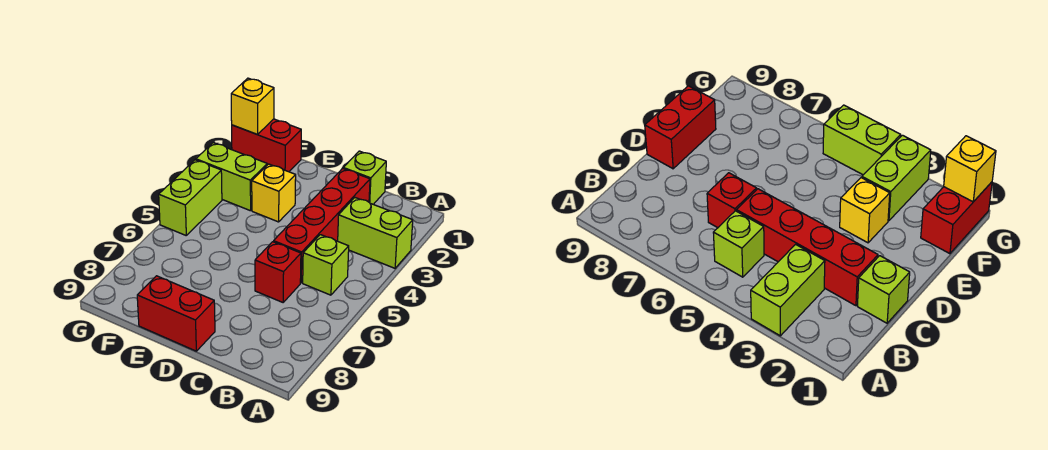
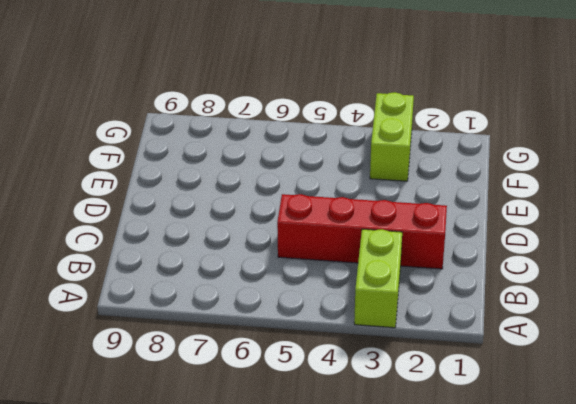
none -> lime 1x1 brick [303,235,349,295]
none -> lime 1x1 brick [343,151,386,204]

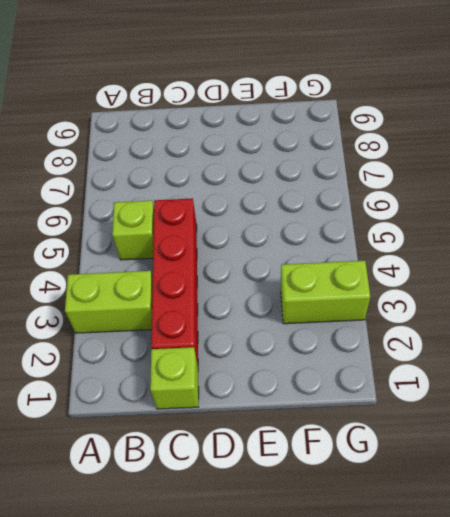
none -> red 1x1 brick [255,242,301,302]
none -> red 1x2 brick [137,276,215,351]

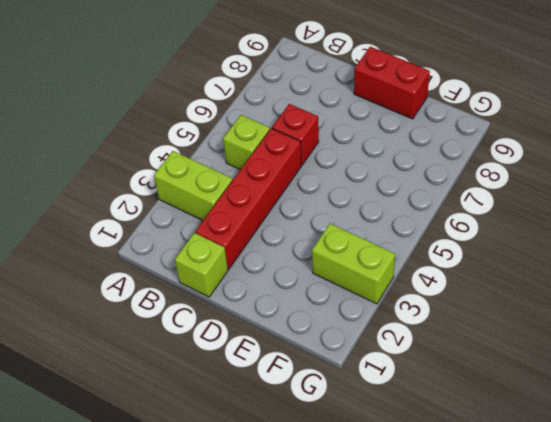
none -> yellow 1x1 brick [252,164,296,222]
none -> red 1x2 brick [232,119,301,172]

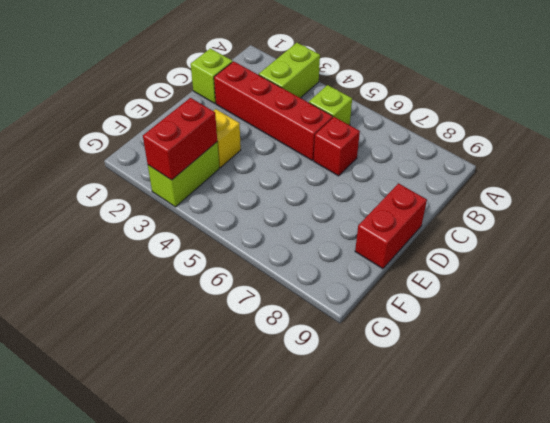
red 1x2 brick [143,98,217,180] -> red 1x2 brick moved to [232,119,301,172]
none -> lime 1x2 brick [159,160,222,235]
none -> yellow 1x1 brick [231,78,274,134]

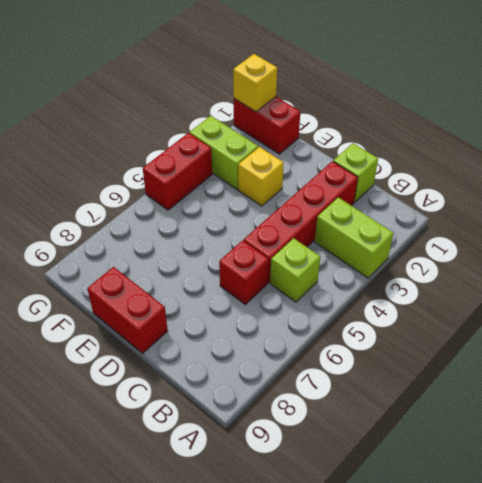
red 1x2 brick [143,133,212,210] -> lime 1x2 brick [159,160,222,235]

